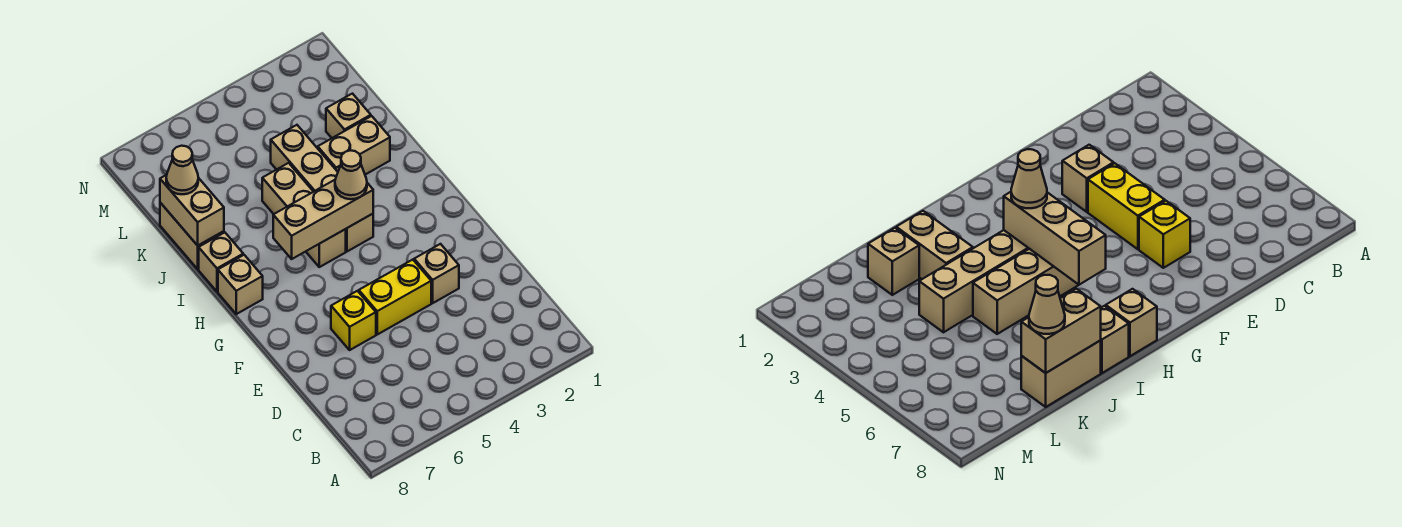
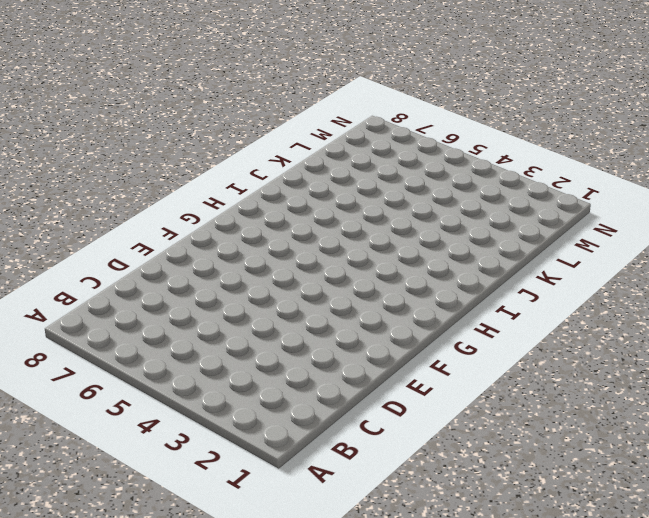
none -> tan 1x1 brick [414,244,459,303]
none -> yellow 1x2 brick [359,260,431,334]
none -> yellow 1x1 brick [331,291,376,350]

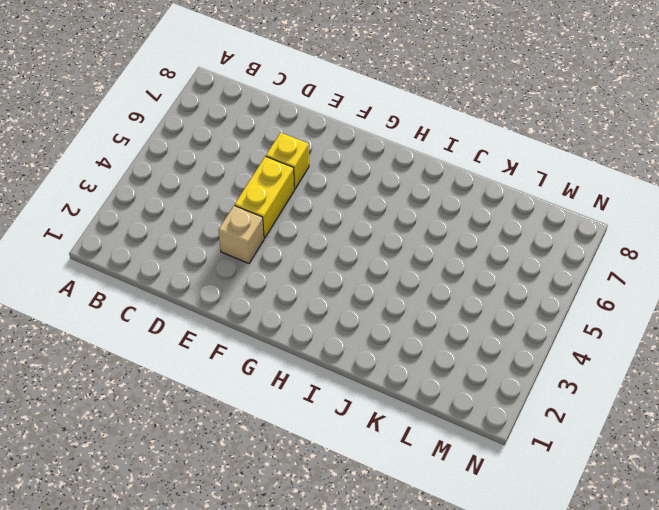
none -> tan 1x4 brick [271,125,373,251]
none -> tan 1x3 brick [262,163,346,267]
none -> tan 1x1 brick [218,255,263,314]

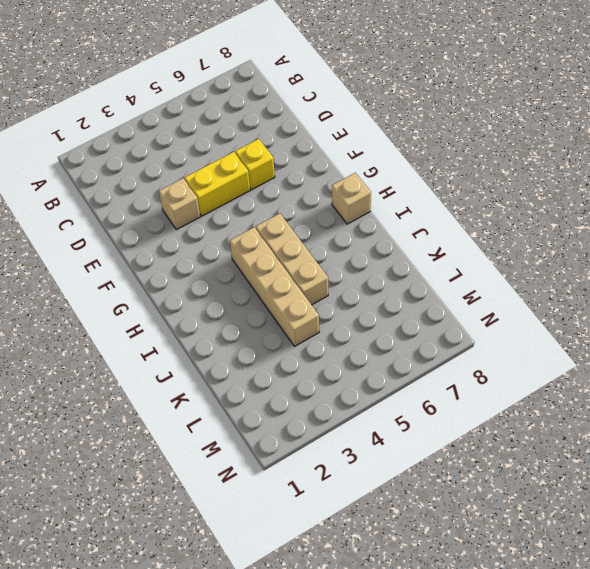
none -> tan 1x1 brick [199,232,243,292]
none -> tan 1x2 brick [318,116,390,175]
none -> tan 1x2 brick [160,203,224,269]

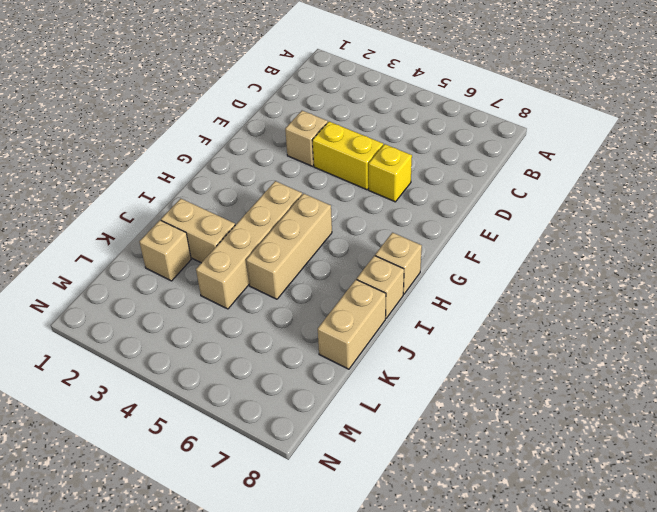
none -> tan 1x3 brick [273,180,373,259]
none -> tan 1x2 brick [160,175,224,246]
none -> tan 1x1 cone [335,150,367,199]

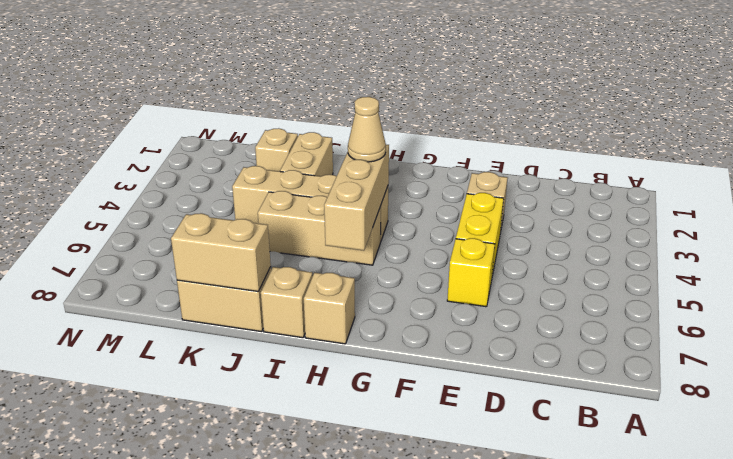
none -> tan 1x1 cone [166,146,198,194]

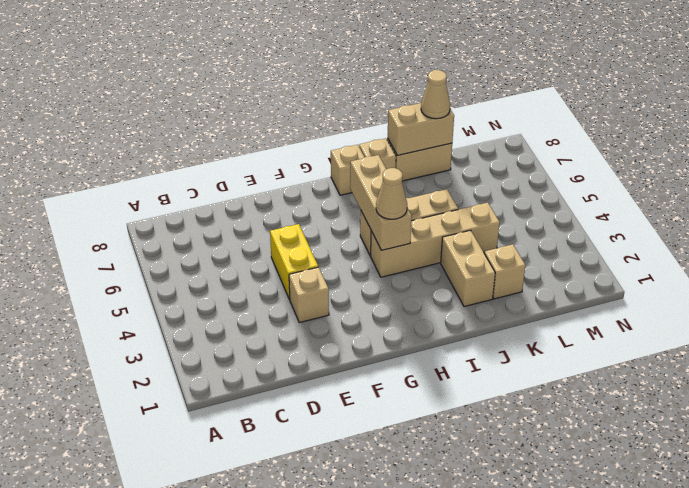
none -> yellow 1x1 brick [331,291,376,350]

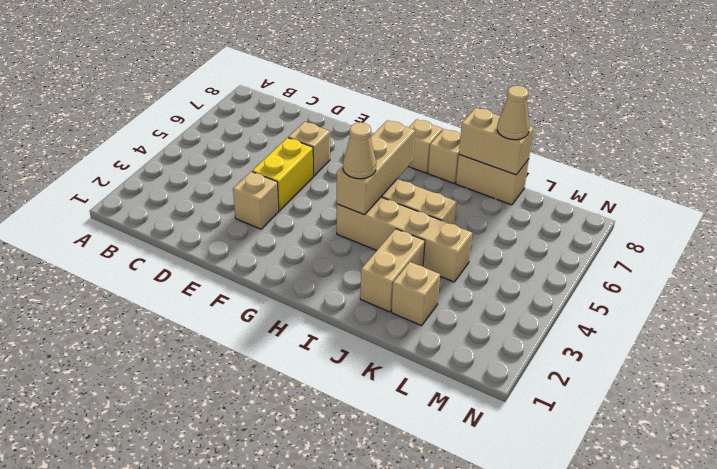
tan 1x1 brick [288,122,330,176] -> yellow 1x1 brick [331,291,376,350]

